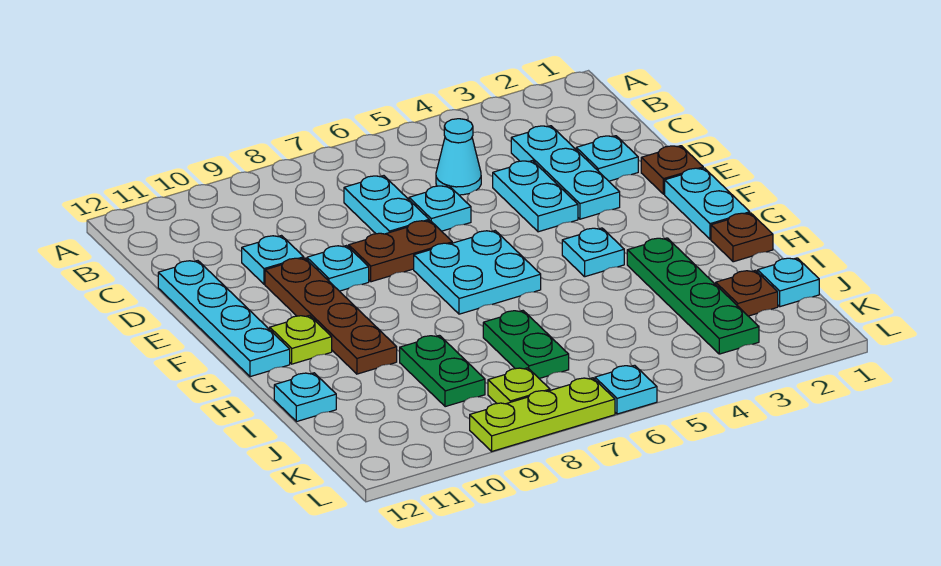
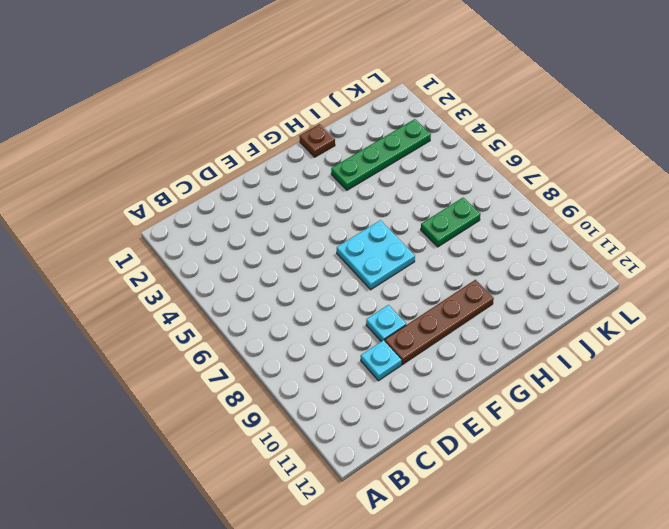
none -> cyan 1x3 plate [511,126,620,219]
none -> cyan 1x1 cone [436,119,481,195]
none -> cyan 1x2 plate [344,176,429,234]

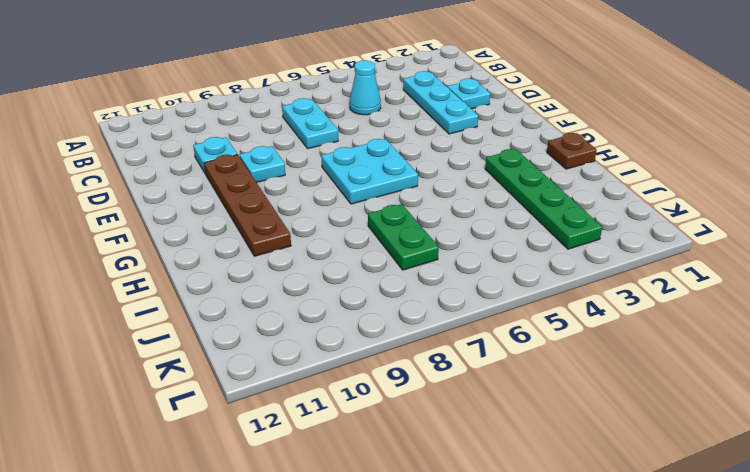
none -> cyan 1x2 plate [493,161,578,232]
none -> cyan 1x1 plate [409,186,471,231]
none -> cyan 1x4 plate [158,261,290,377]

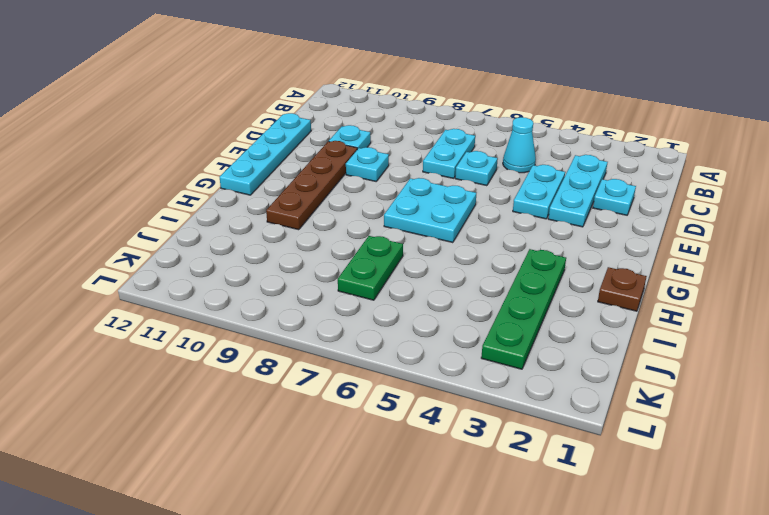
none -> brown 1x1 plate [641,146,703,194]
none -> brown 1x2 plate [349,221,452,282]
none -> cyan 1x2 plate [665,168,750,239]

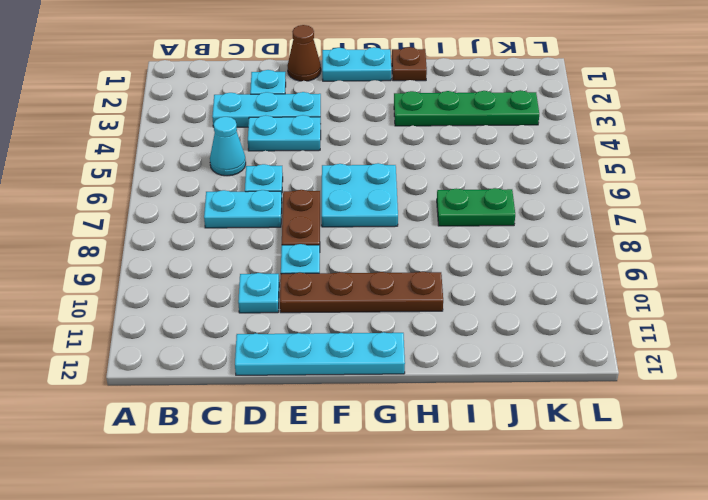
brown 1x1 cone [287,25,321,81] -> brown 1x1 plate [641,146,703,194]
none -> cyan 1x1 plate [562,228,624,277]
none -> lime 1x1 plate [270,315,332,364]
none -> green 1x2 plate [400,335,485,407]

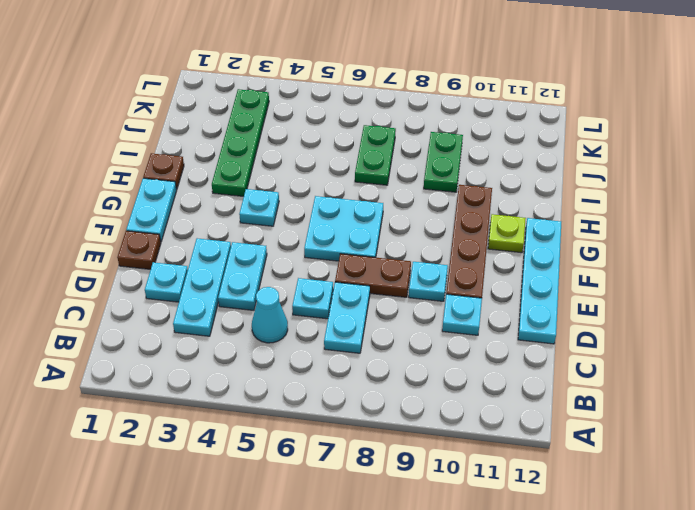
none -> cyan 1x1 plate [274,373,336,422]
none -> cyan 1x1 plate [758,258,819,307]
none -> brown 1x1 plate [716,270,778,316]

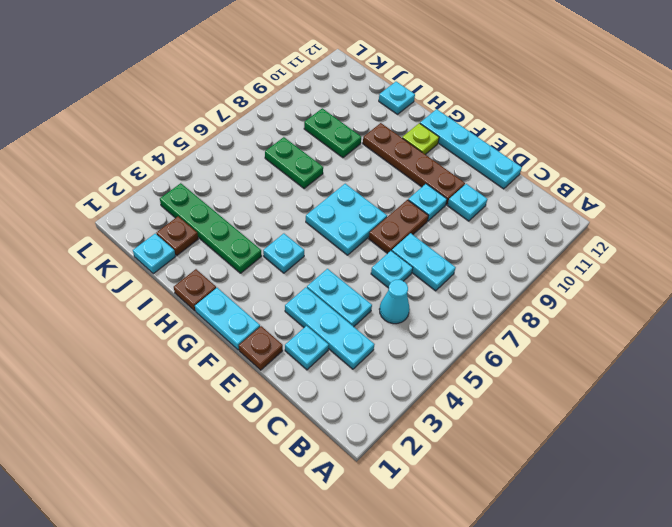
none -> lime 1x1 plate [488,368,550,404]
none -> cyan 1x1 plate [595,365,657,414]
none -> lime 1x3 plate [470,378,615,451]

